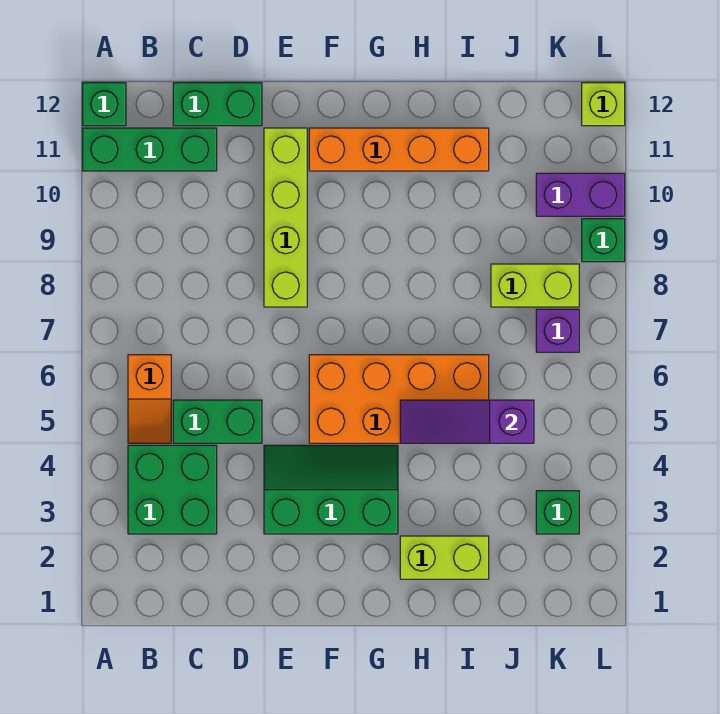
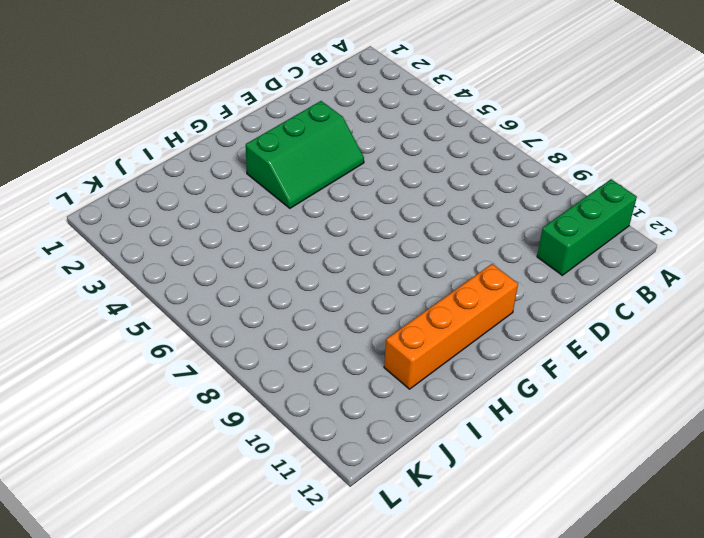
none -> green 1x1 brick [83,83,126,126]
none -> green 2x2 brick [128,445,217,534]
none -> orange 1x2 slope [128,355,171,443]

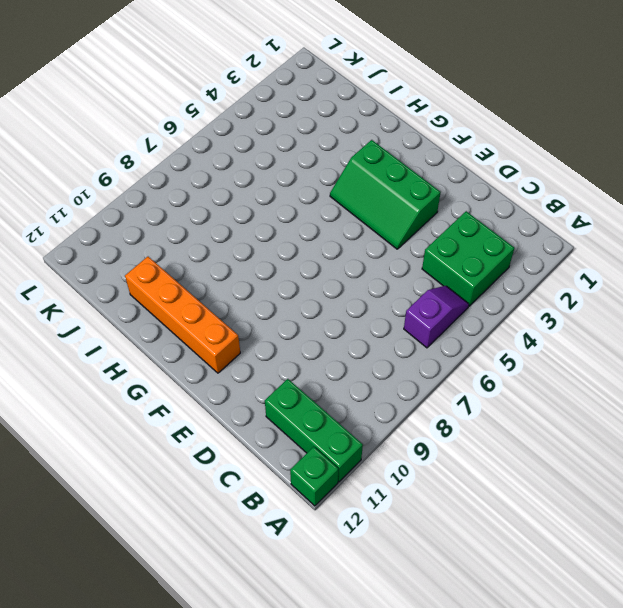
purple 1x2 slope [404,286,469,348] -> orange 1x2 slope [128,355,171,443]
none -> green 1x2 brick [173,400,262,443]
none -> green 1x2 brick [173,83,262,126]
none -> lime 1x4 brick [264,128,307,307]

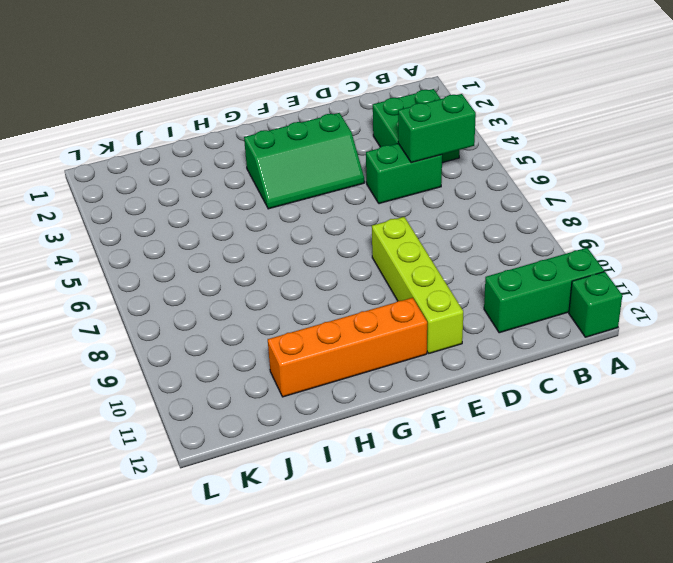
green 1x2 brick [398,94,476,163] -> green 1x2 brick moved to [173,83,262,126]
none -> orange 1x2 slope [128,355,171,443]
none -> orange 2x4 brick [309,355,489,443]
none -> lime 1x2 brick [400,536,489,579]

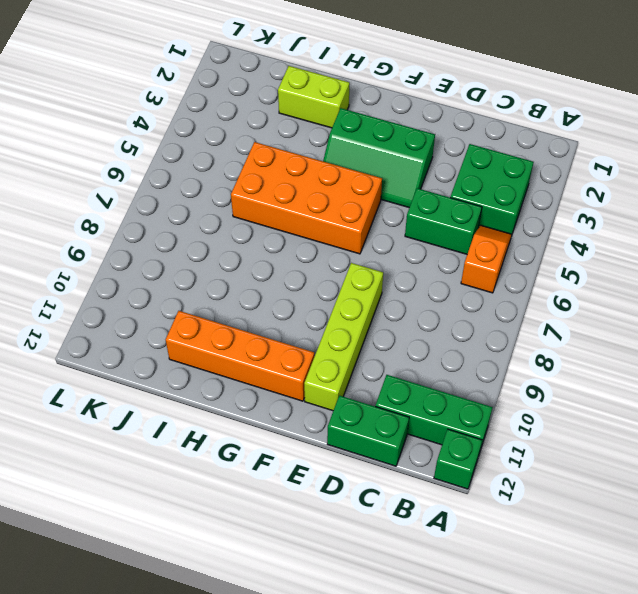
none -> lime 1x2 brick [491,264,579,307]
none -> green 1x1 brick [536,491,579,534]
none -> purple 1x1 brick [536,309,579,352]

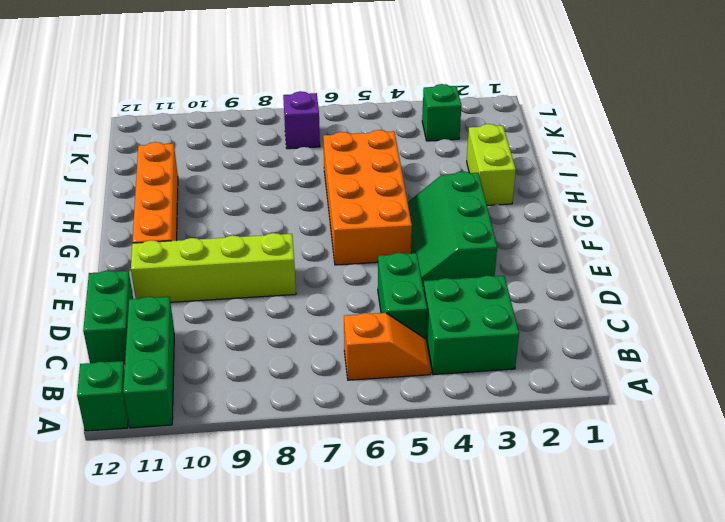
none -> lime 1x2 brick [491,264,579,307]
none -> purple 1x2 brick [536,173,625,216]
none -> green 1x1 brick [582,219,625,262]

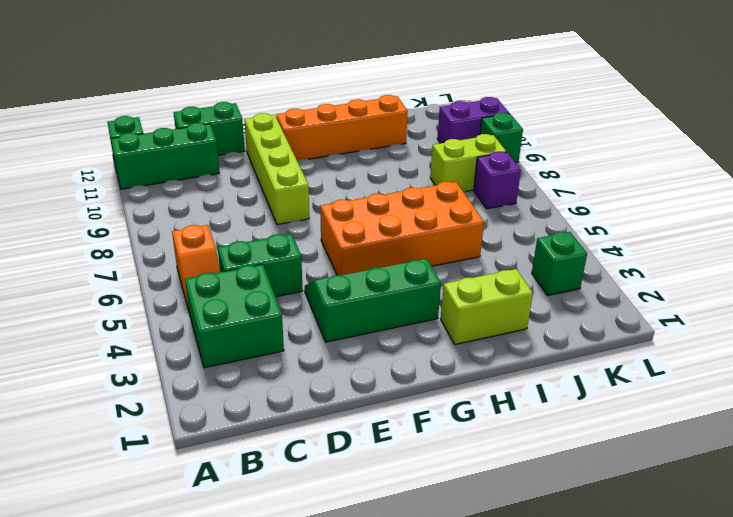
none -> lime 1x1 brick [582,83,625,126]
none -> purple 1x3 slope [400,400,534,443]

